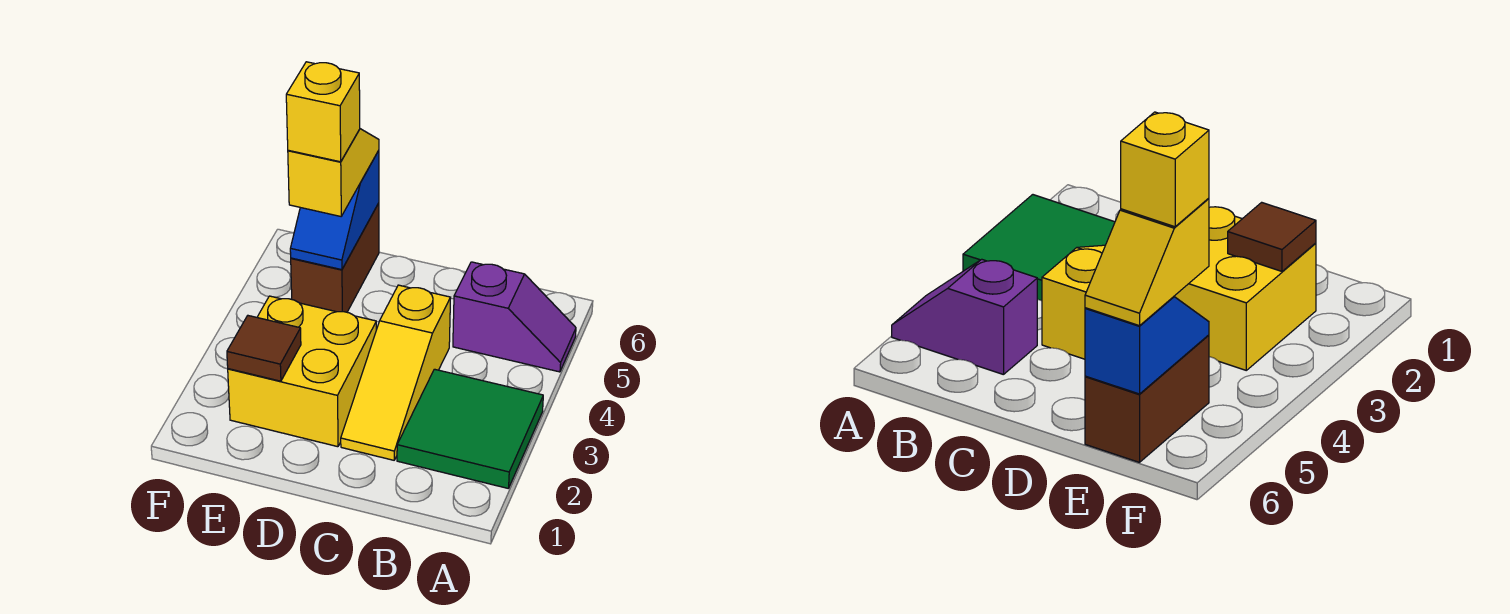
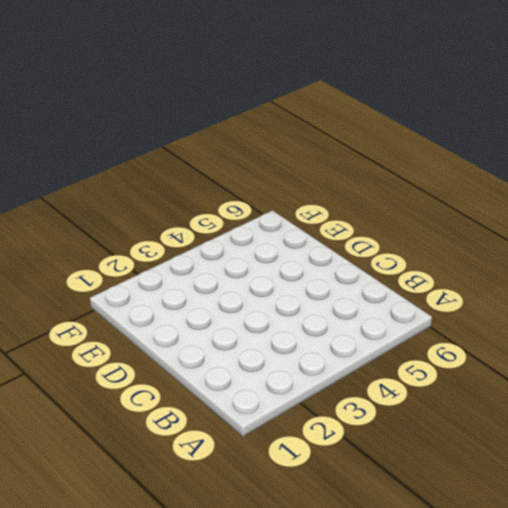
none -> green 2x2 tile [397,369,543,488]
none -> purple 1x2 slope [453,262,576,372]

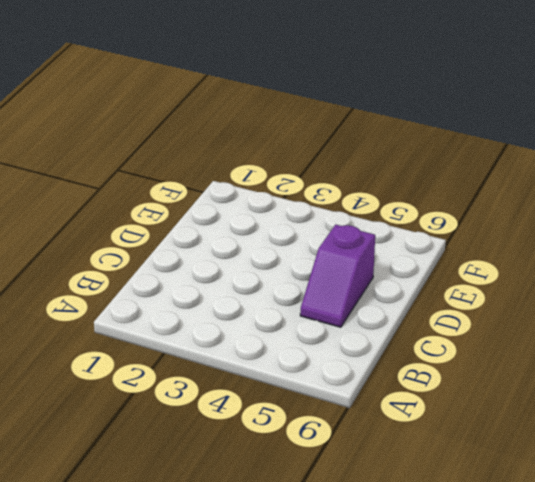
purple 1x2 slope [300,225,375,327] -> purple 1x2 slope moved to [453,262,576,372]
none -> green 2x2 tile [397,369,543,488]
none -> yellow 1x3 slope [341,285,451,460]

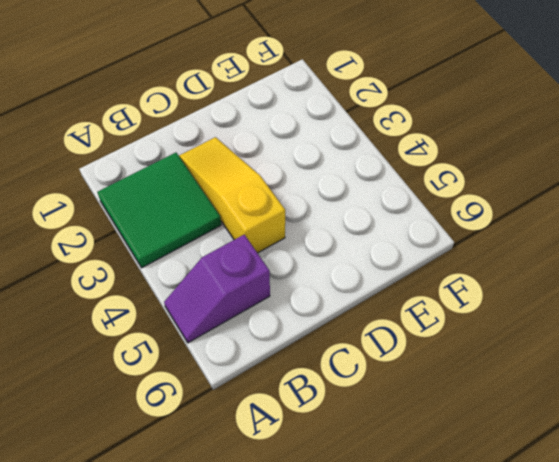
none -> yellow 2x2 brick [228,296,376,447]
none -> brown 1x2 brick [291,203,379,312]

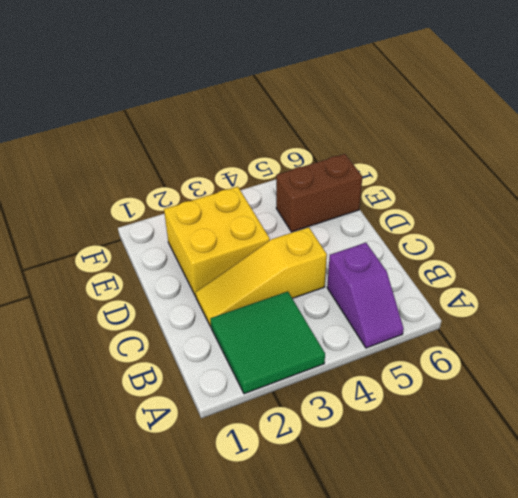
none -> brown 1x1 tile [227,316,301,381]
none -> blue 1x2 slope [290,151,379,270]

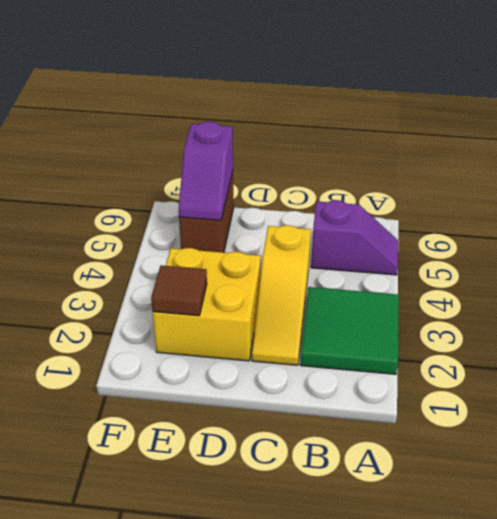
purple 1x2 slope [179,122,233,220] -> blue 1x2 slope [290,151,379,270]
none -> yellow 1x2 slope [288,129,379,216]
none -> yellow 1x1 brick [286,62,360,162]

